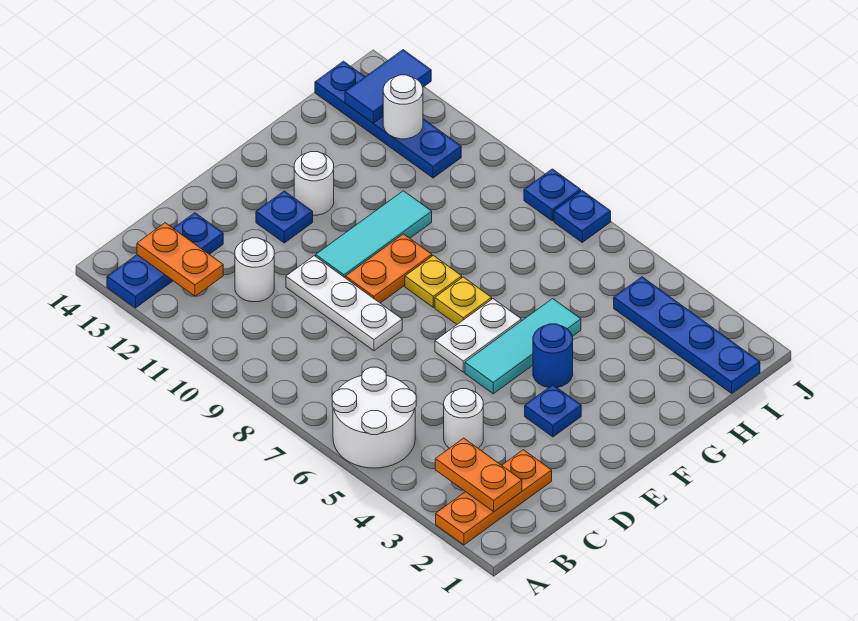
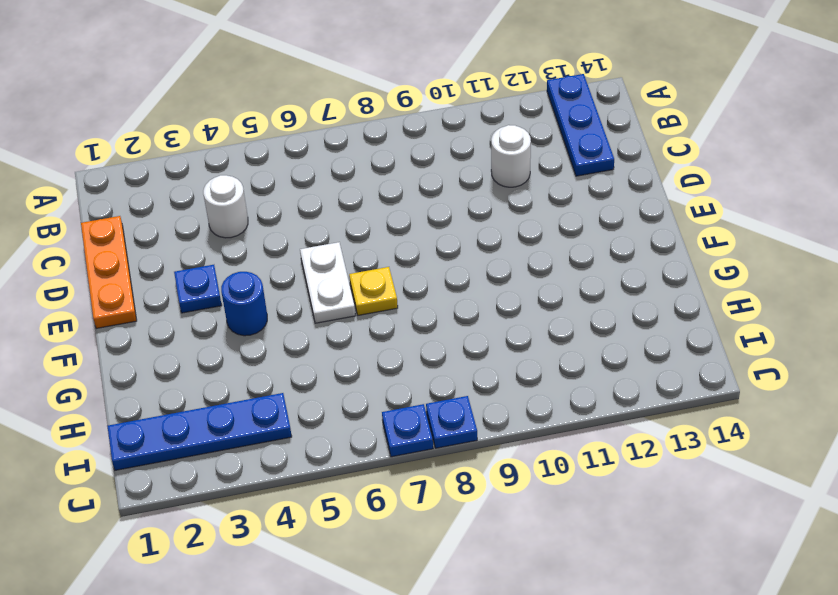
orange 1x3 plate [81,216,137,329] -> orange 1x3 plate moved to [436,450,552,545]
none -> white 2x2 round brick [332,367,416,468]
none -> white 1x3 plate [286,256,402,351]
none -> cyan 1x3 tile [465,299,581,394]

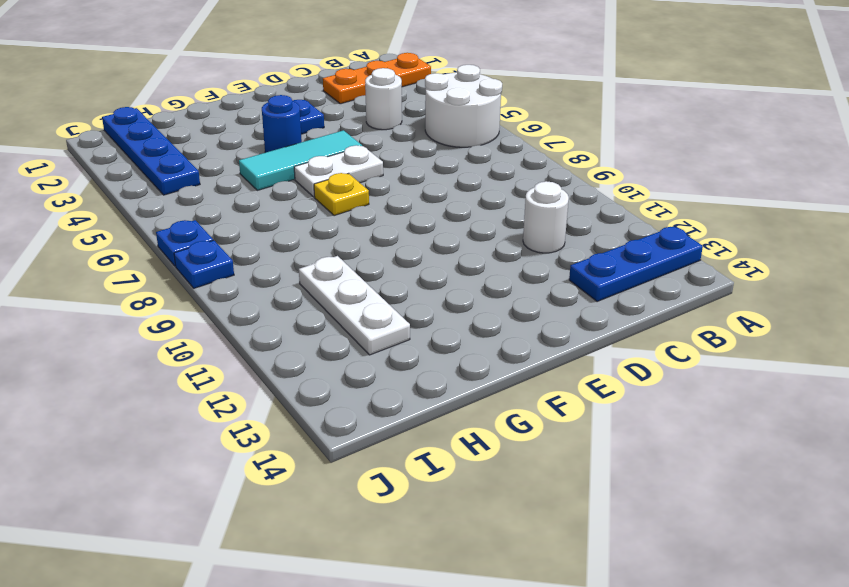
white 1x3 plate [299,256,410,355] -> white 1x3 plate moved to [286,256,402,351]
none -> orange 1x2 plate [345,234,432,303]
none -> cyan 1x3 tile [316,191,432,277]
none -> blue 1x1 plate [256,191,313,243]

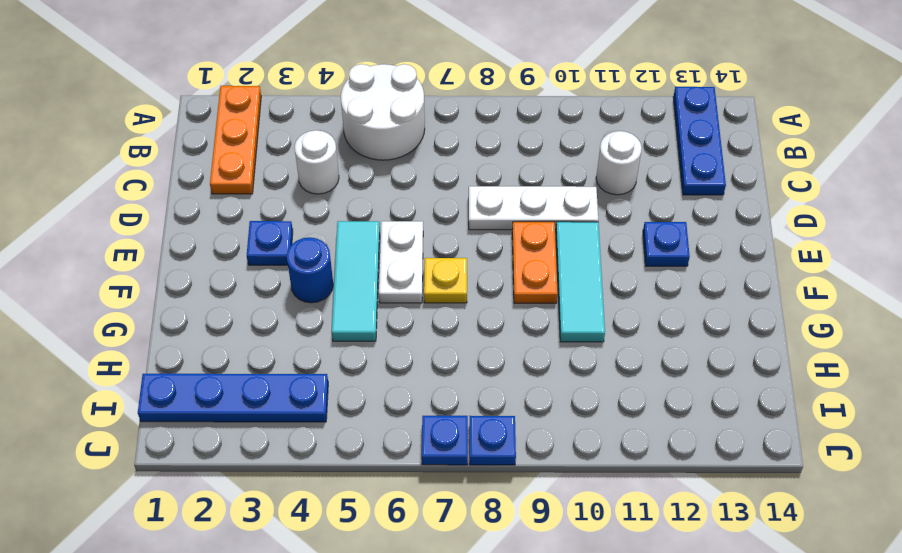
none -> yellow 1x1 plate [405,256,462,307]
none -> white 1x1 round brick [294,152,334,215]
none -> blue 1x4 plate [315,61,461,178]

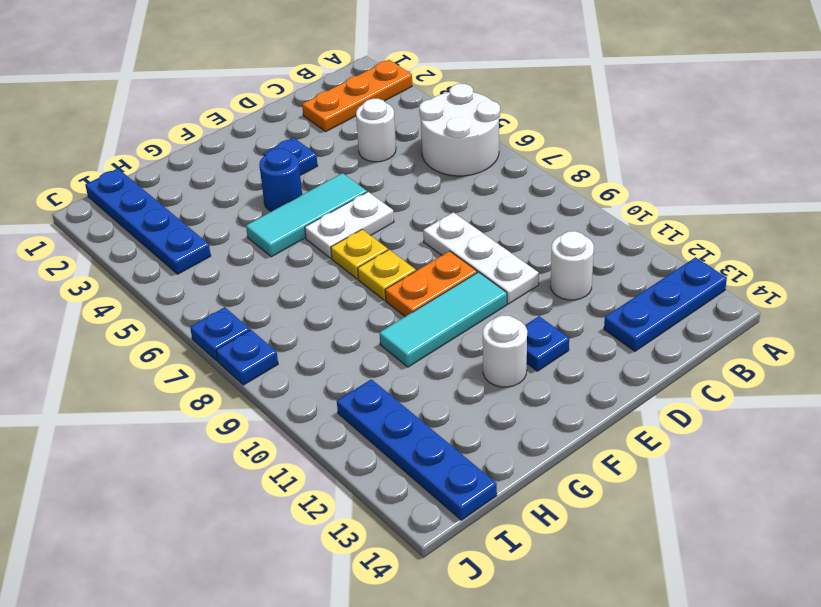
none -> orange 1x2 plate [435,438,522,512]
none -> orange 1x2 plate [137,223,223,296]
none -> white 1x1 round brick [383,75,423,139]

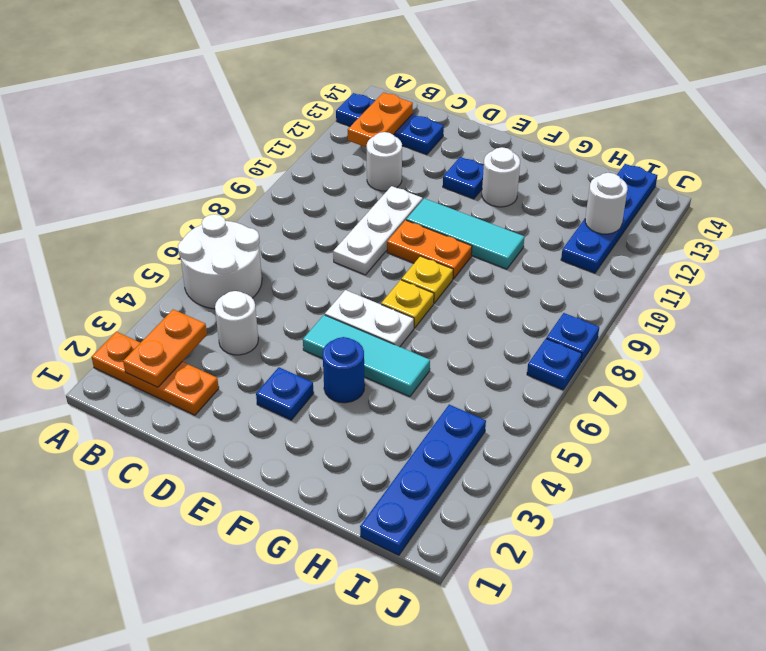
none -> blue 1x2 tile [345,50,431,123]

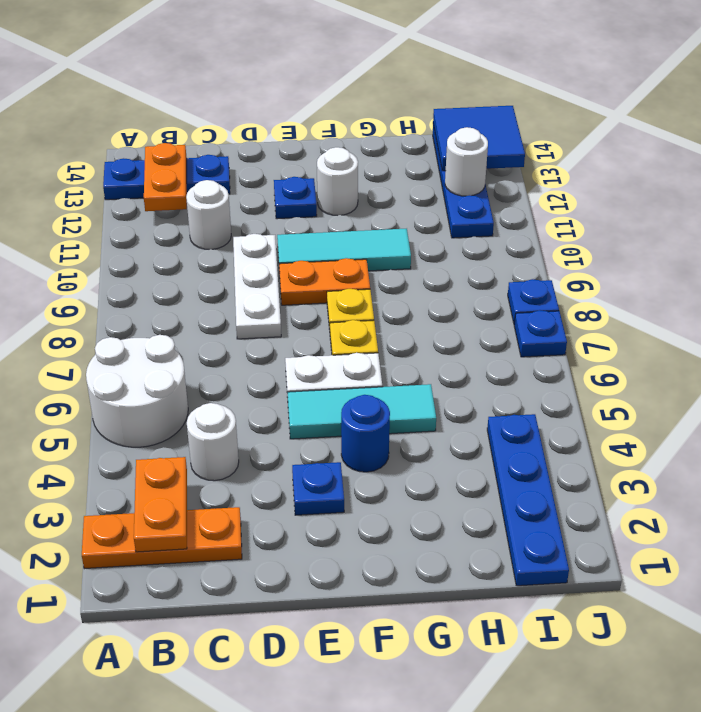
blue 2x2 tile [433,106,525,171] -> blue 1x2 tile [345,50,431,123]

